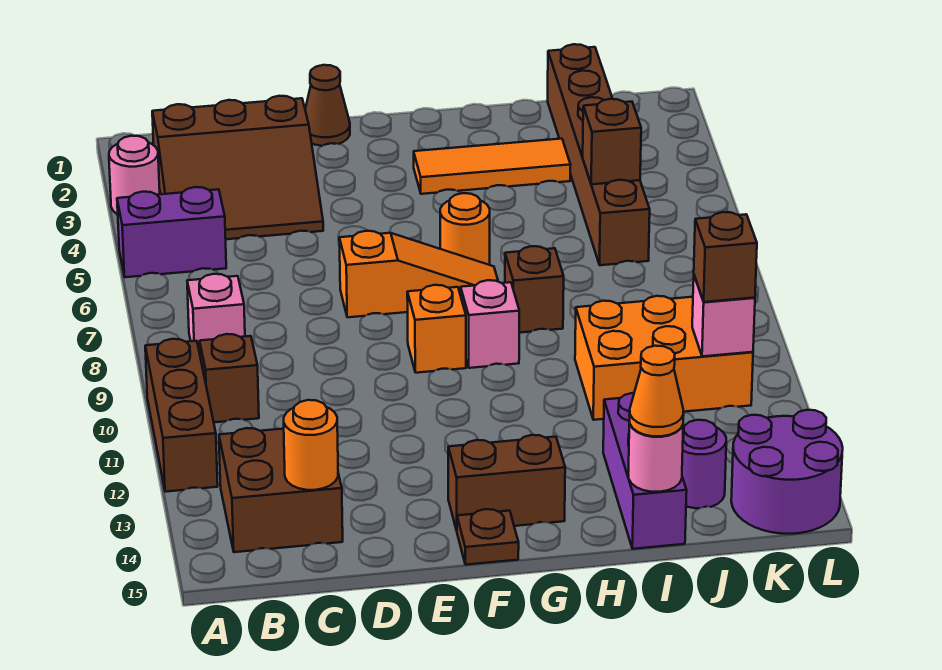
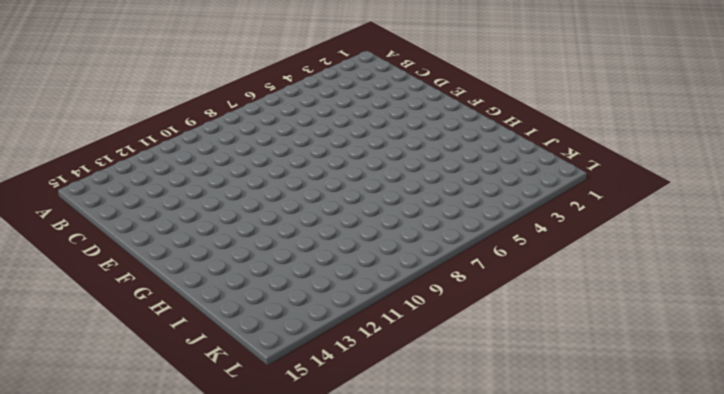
none -> pink 1x1 round brick [109,136,160,214]
none -> purple 1x2 brick [117,187,226,277]
none -> brown 1x3 brick [145,339,218,492]

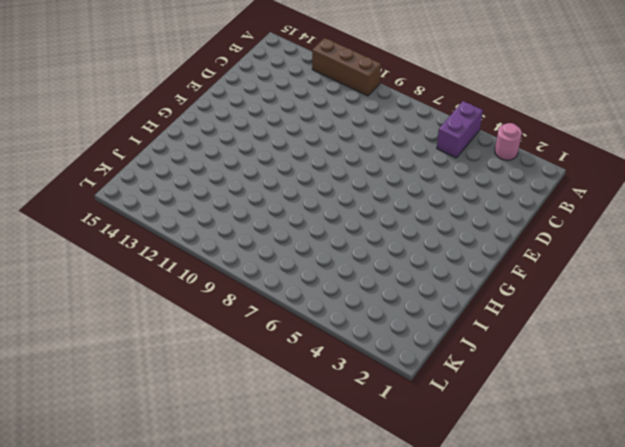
none -> brown 3x3 slope [152,96,323,239]
none -> pink 1x1 brick [187,274,245,353]
none -> brown 1x1 brick [200,334,259,422]

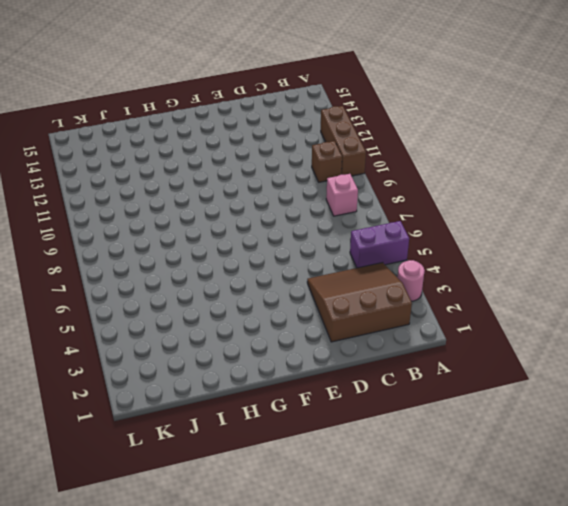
none -> brown 2x2 brick [219,428,343,552]
none -> brown 1x1 cone [305,65,350,146]
none -> orange 1x3 slope [339,231,498,317]

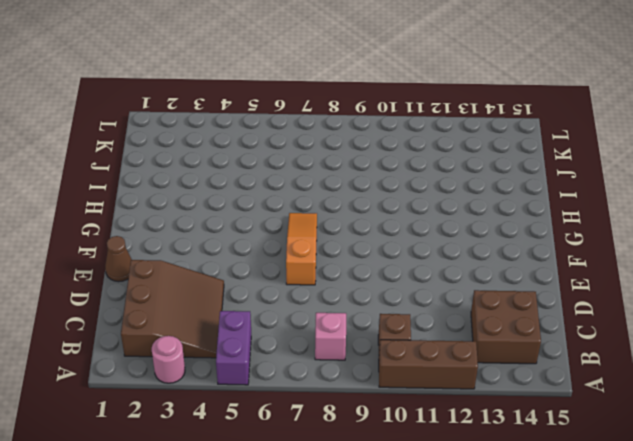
none -> orange 1x1 brick [407,285,466,373]
none -> brown 1x2 brick [448,435,565,531]
none -> brown 1x1 plate [457,509,519,565]

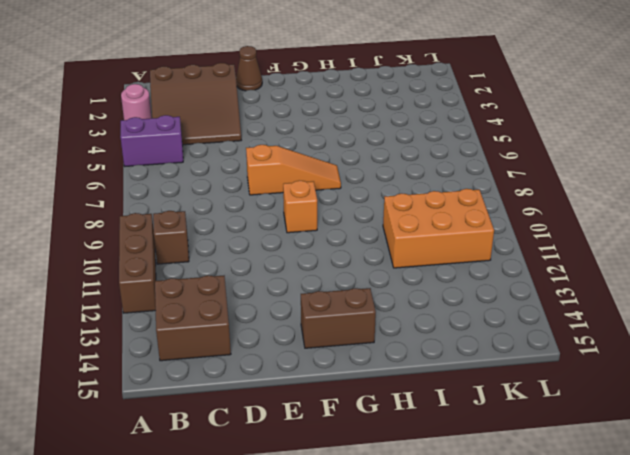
none -> pink 1x1 brick [187,274,245,353]
none -> brown 1x1 plate [457,509,519,565]
none -> orange 1x3 tile [414,139,570,194]

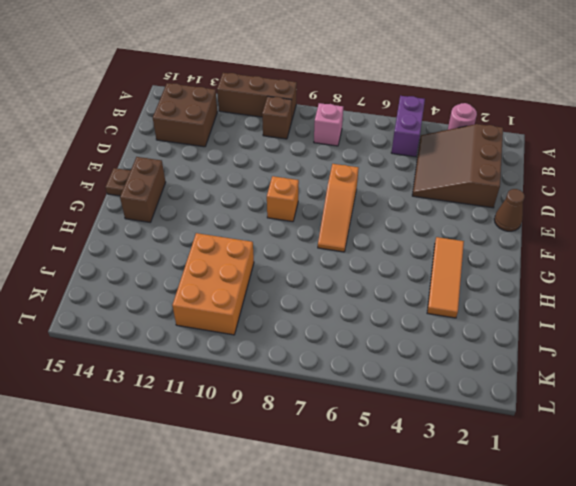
none -> orange 1x1 round brick [440,193,490,265]
none -> pink 1x1 brick [461,280,519,368]
none -> brown 1x1 brick [505,246,564,333]

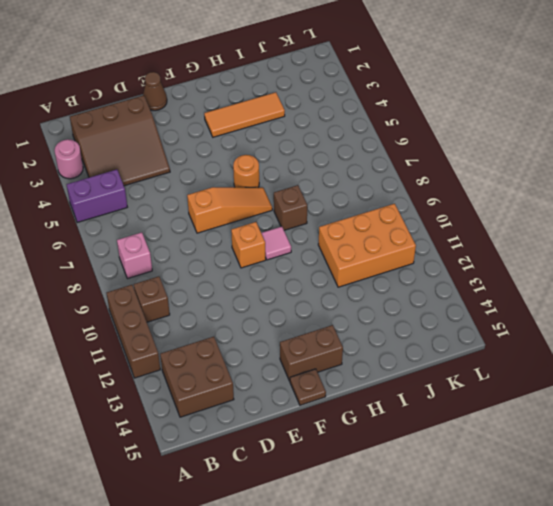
pink 1x1 tile [261,227,291,260] -> pink 1x1 brick [461,280,519,368]
none -> purple 1x3 brick [603,393,687,549]
none -> brown 1x6 brick [548,44,650,265]
none -> purple 1x1 round brick [682,420,726,508]

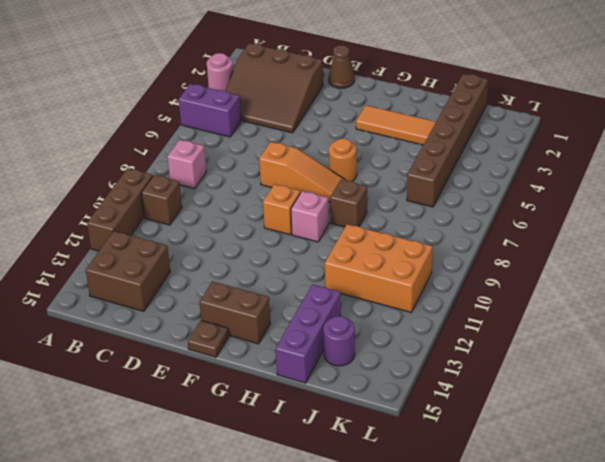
none -> purple 2x2 round brick [731,410,843,534]
none -> orange 1x1 round brick [284,400,338,490]
none -> pink 1x1 round brick [628,422,683,492]

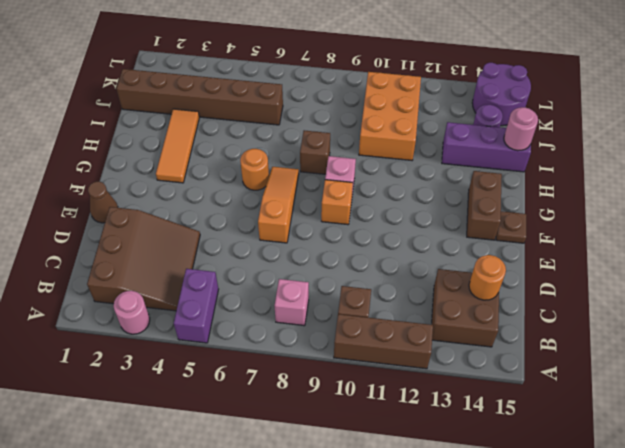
none -> brown 1x1 brick [583,99,641,184]
none -> pink 1x1 brick [692,276,755,356]
none -> orange 1x1 cone [630,346,684,436]

